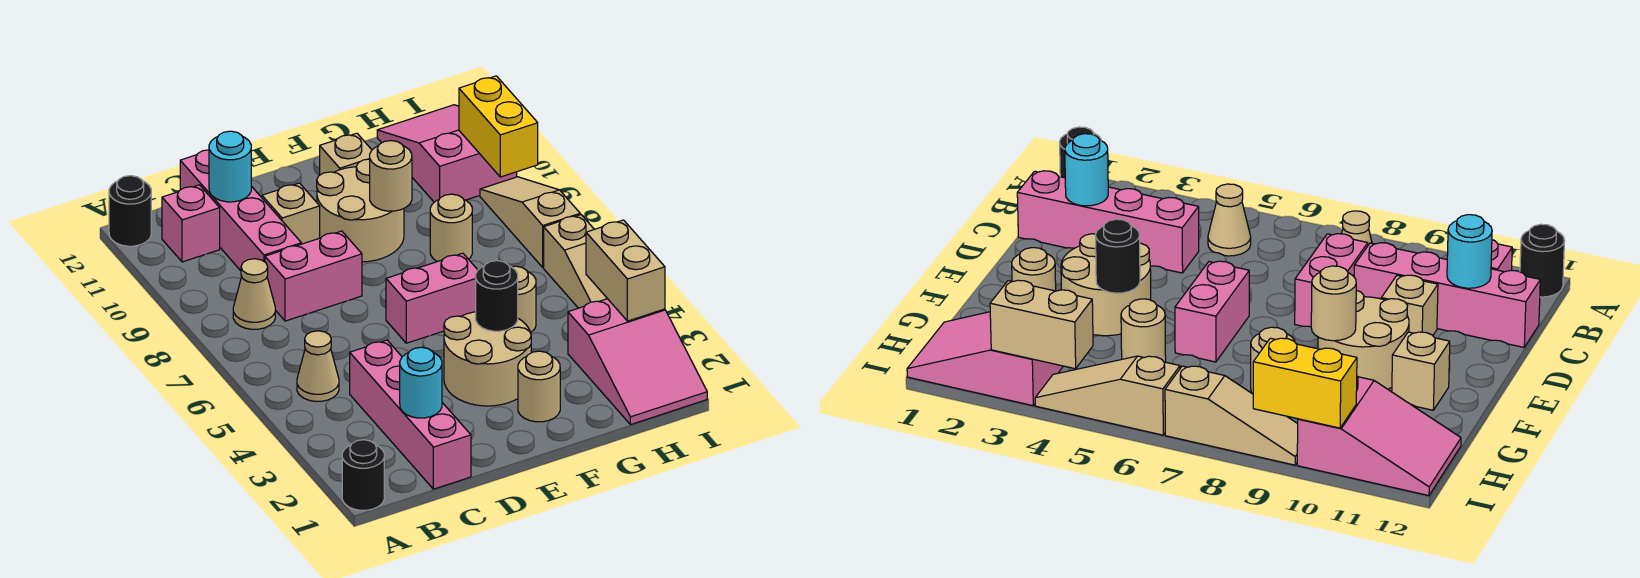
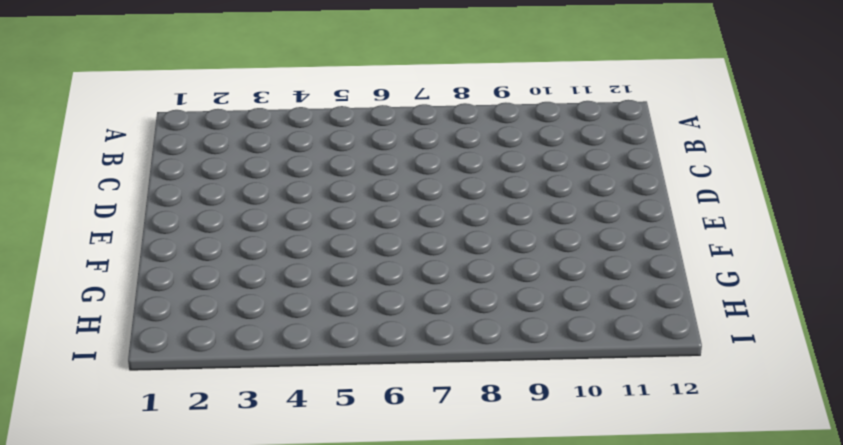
none -> black 1x1 round brick [342,440,384,510]
none -> black 1x1 round brick [109,176,151,246]
none -> tan 1x1 cone [297,331,339,401]

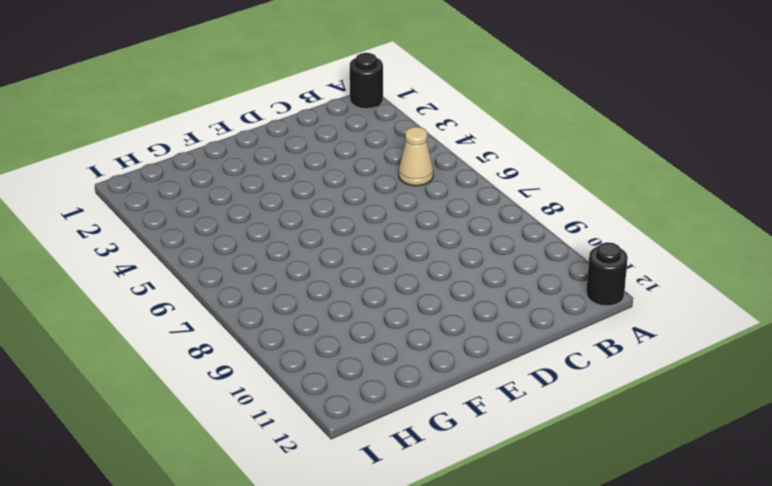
none -> tan 1x1 cone [233,259,275,329]
none -> pink 1x1 brick [162,185,220,262]
none -> pink 1x4 brick [350,340,471,489]

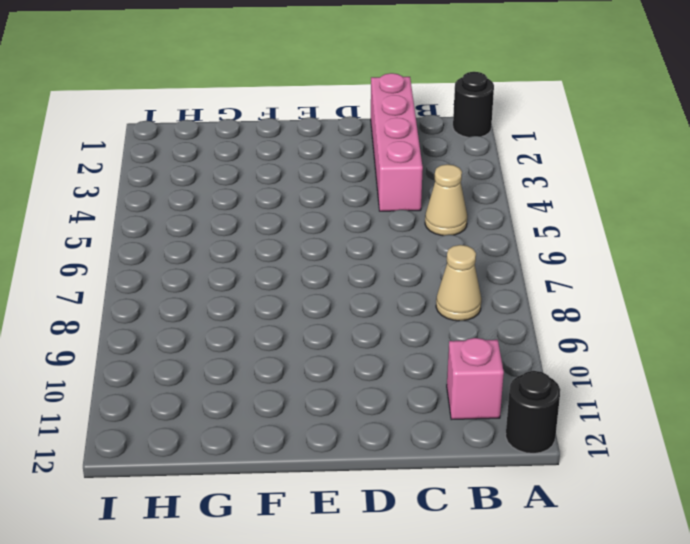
none -> pink 1x2 brick [265,231,362,321]
none -> pink 1x4 brick [180,150,301,271]
none -> tan 1x1 brick [262,183,320,244]

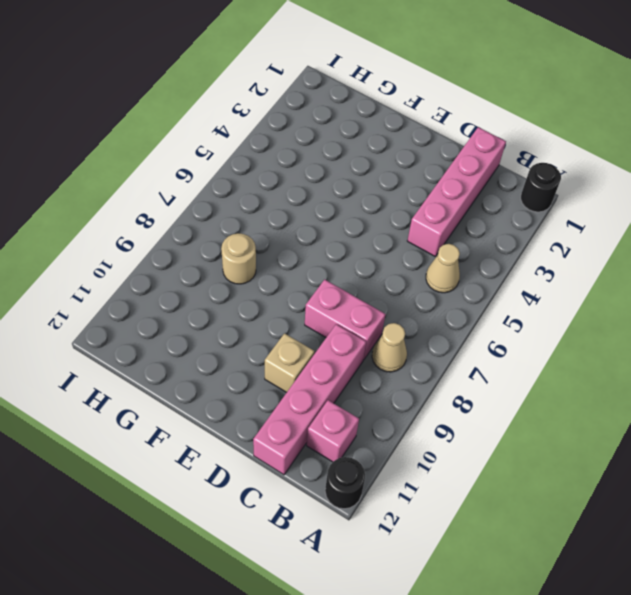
none -> tan 2x2 round brick [444,312,531,406]
none -> pink 1x2 brick [386,253,478,343]
none -> tan 2x2 round brick [317,159,404,262]

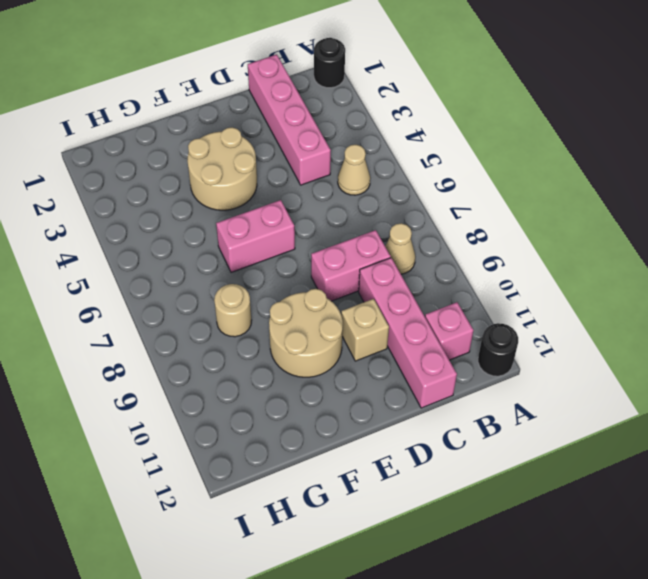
none -> tan 1x1 round brick [518,351,560,422]
none -> tan 1x1 brick [320,133,372,175]
none -> tan 1x1 round brick [512,266,536,332]

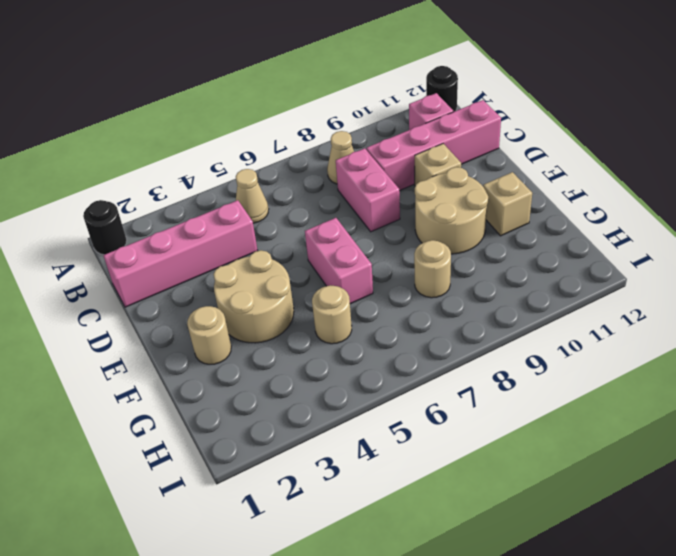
none -> pink 2x3 slope [568,299,707,425]
none -> pink 2x3 slope [377,105,517,202]
none -> tan 1x3 slope [544,215,607,308]

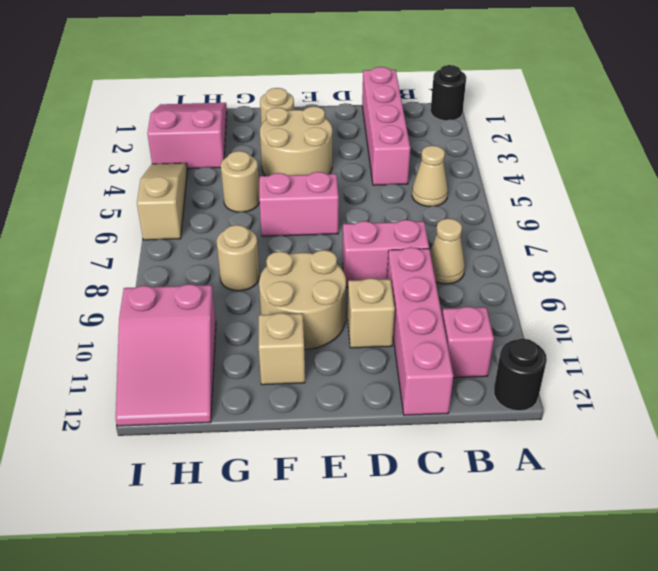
none -> tan 1x3 slope [480,177,580,267]
none -> cyan 1x1 round brick [400,347,442,418]
none -> cyan 1x1 round brick [209,131,251,202]

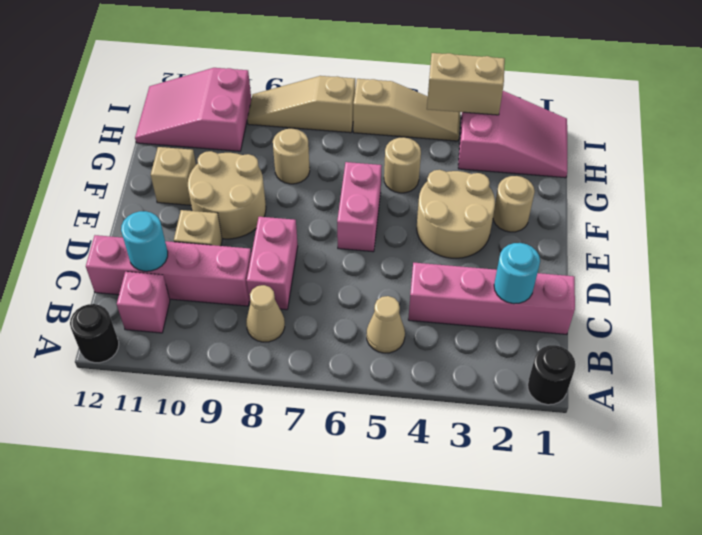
none -> black 1x1 round brick [476,261,518,331]
none -> tan 1x1 round brick [370,141,412,211]
none -> yellow 1x2 brick [459,76,538,177]

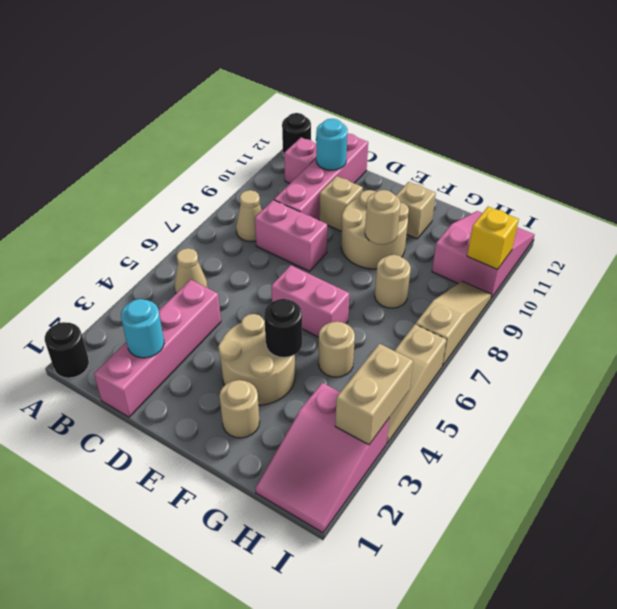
yellow 1x1 brick [467,207,519,270] -> yellow 1x2 brick [459,76,538,177]

